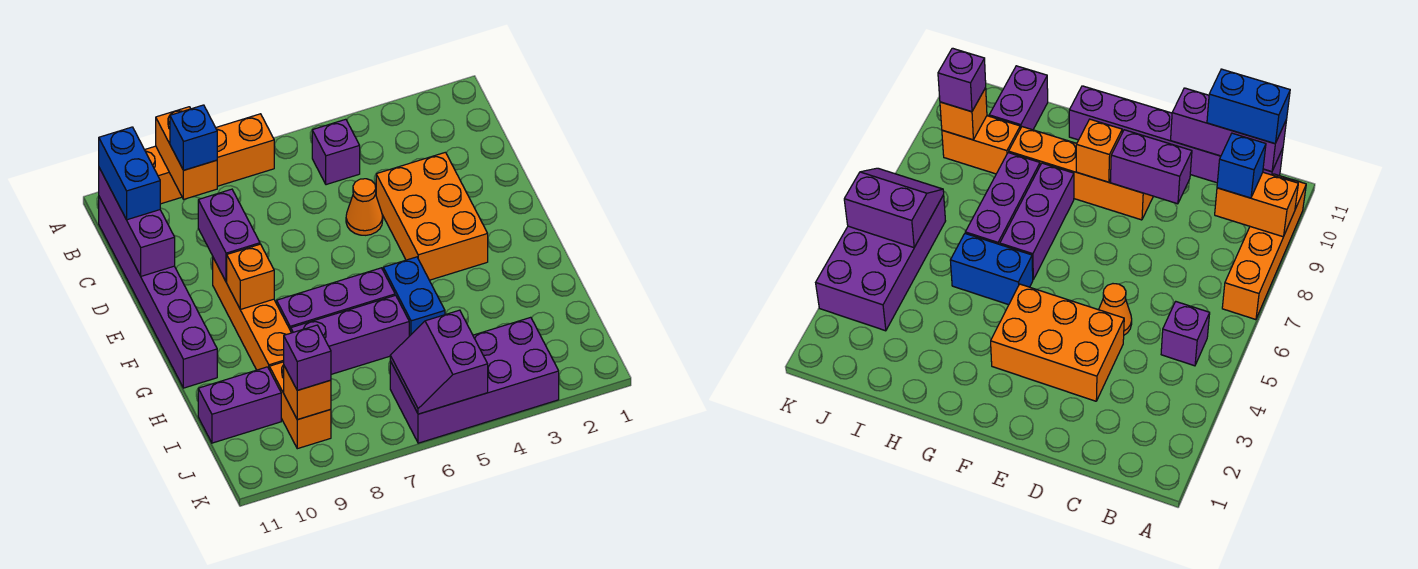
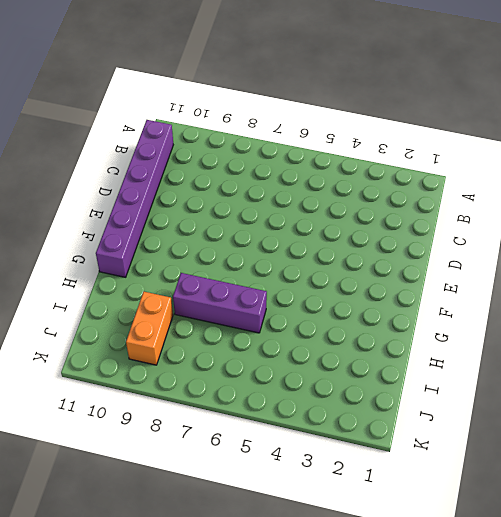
none -> orange 1x4 brick [145,114,274,204]
none -> purple 1x1 brick [312,119,360,185]
none -> orange 2x3 brick [376,152,488,280]

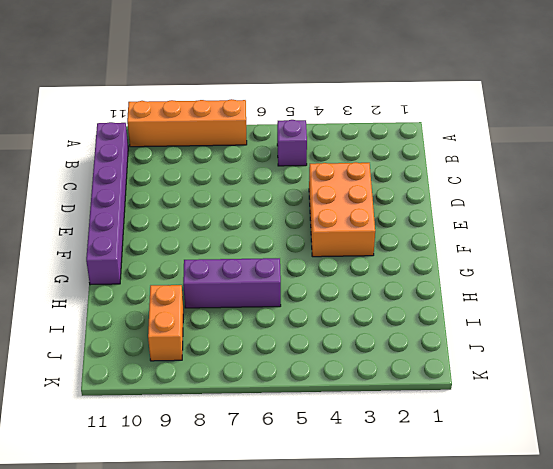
none -> orange 1x1 cone [346,179,383,235]
none -> orange 1x4 brick [213,258,291,370]
none -> blue 1x2 brick [383,257,445,336]

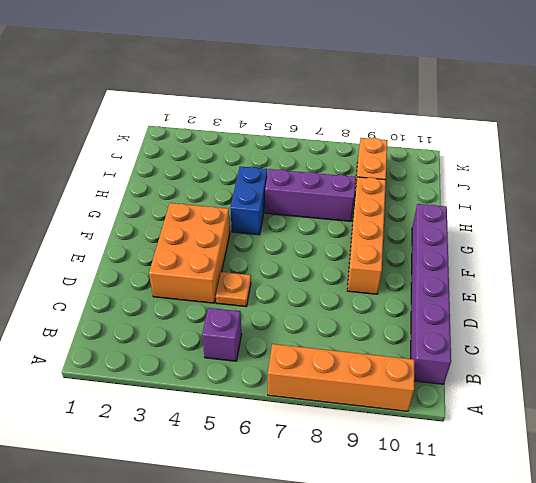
orange 1x1 plate [216,272,251,307] -> orange 1x1 cone [346,179,383,235]
none -> purple 1x3 brick [277,268,395,331]
none -> purple 1x2 brick [198,367,281,443]
none -> purple 2x4 brick [390,317,559,443]

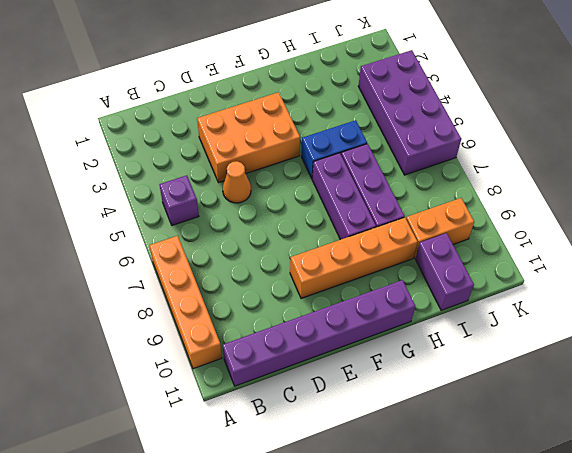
none -> orange 1x2 brick [156,107,217,199]
none -> purple 1x3 brick [99,168,175,276]
none -> purple 1x2 brick [198,189,260,282]

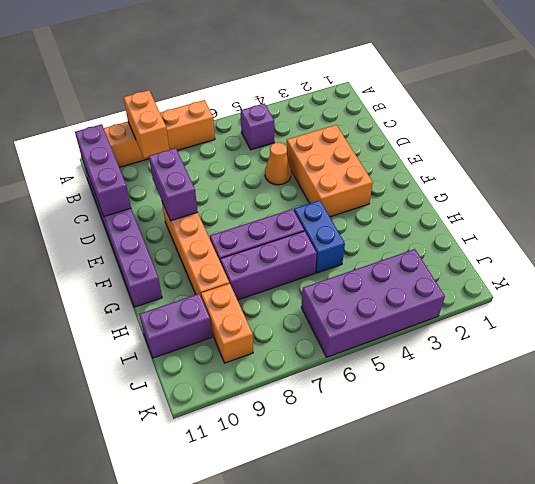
none -> orange 1x1 brick [227,244,274,309]
none -> purple 2x2 slope [390,310,488,414]
none -> orange 1x1 brick [284,366,331,420]

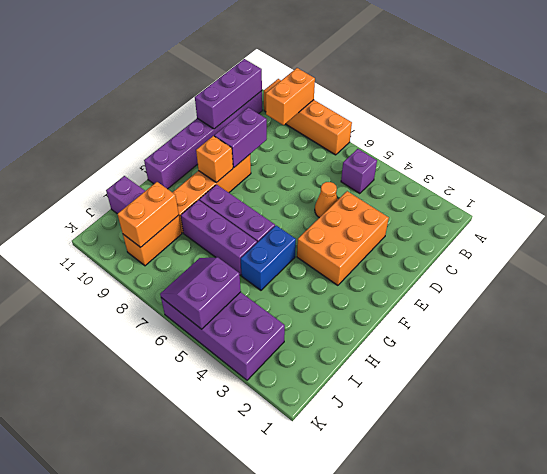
orange 1x2 brick [118,182,179,247] -> orange 1x1 brick [284,366,331,420]
none -> blue 1x1 brick [170,105,217,170]
none -> blue 1x2 brick [99,127,160,220]
none -> purple 1x1 brick [284,325,331,390]

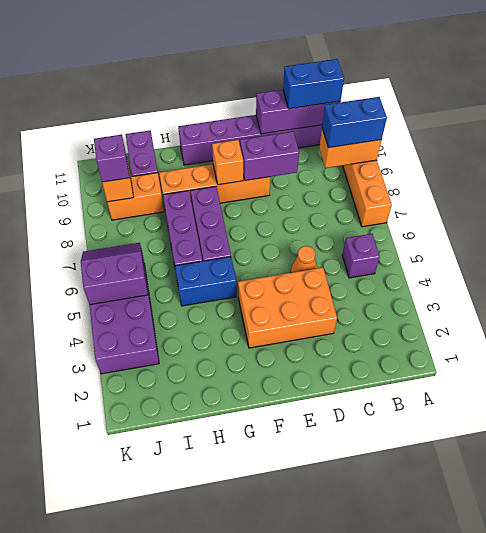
blue 1x2 brick [322,97,387,148] -> blue 1x1 brick [170,105,217,170]

